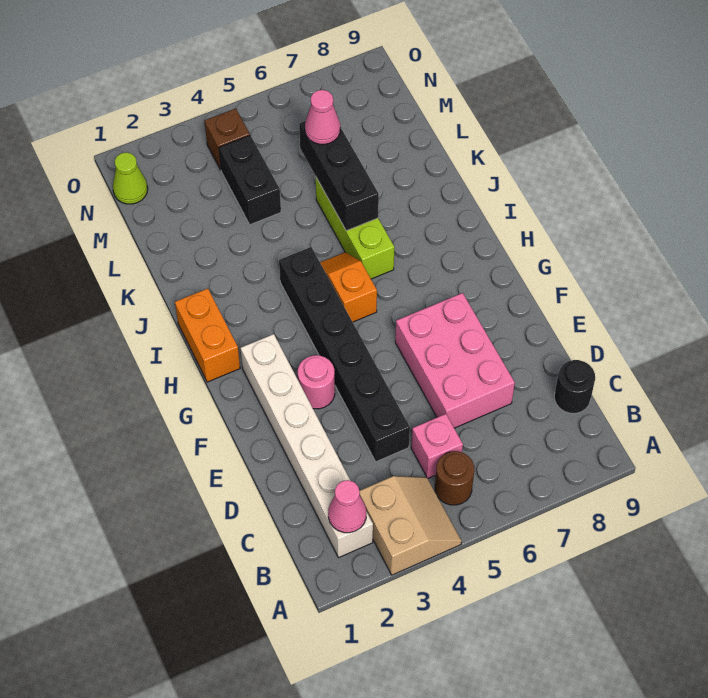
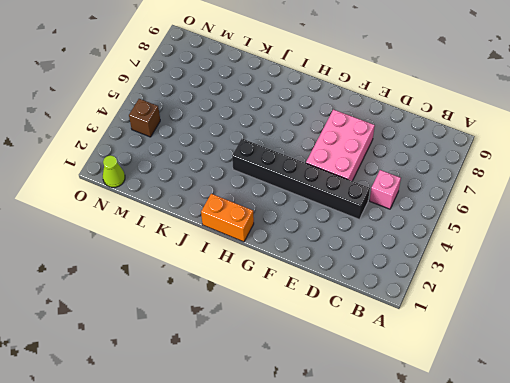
pink 2x3 brick [306,109,375,181] -> pink 2x3 brick turned to [395,293,515,428]
none -> tan 2x2 slope [359,476,462,575]
none -> white 1x6 brick [240,334,373,558]
none -> brown 1x1 round brick [435,451,474,505]

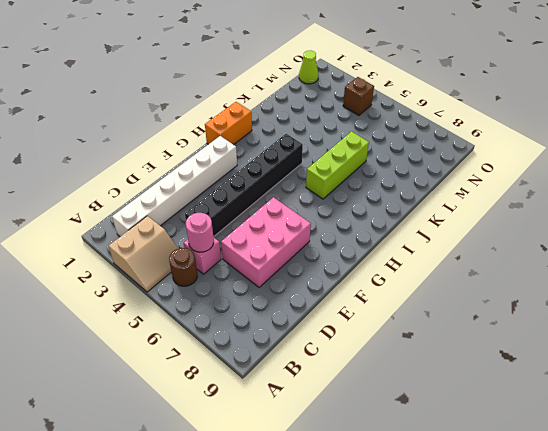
pink 1x1 round brick [186,213,214,252] -> pink 1x1 round brick moved to [298,355,335,409]
none -> black 1x1 round brick [554,360,595,413]
none -> orange 1x2 slope [320,252,377,322]
none -> black 1x2 brick [219,135,281,225]

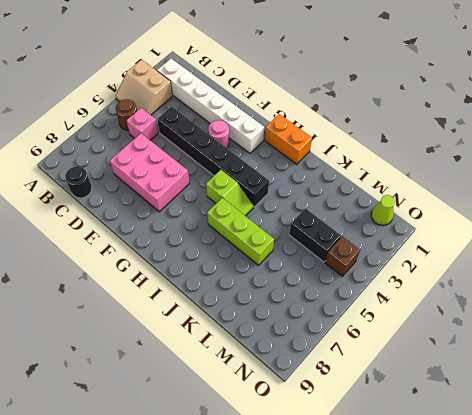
lime 1x2 slope [206,170,253,216] -> orange 1x2 slope [320,252,377,322]
none -> pink 1x1 cone [328,480,366,533]
none -> black 1x3 brick [299,121,379,231]
none -> pink 1x1 cone [305,90,340,144]

